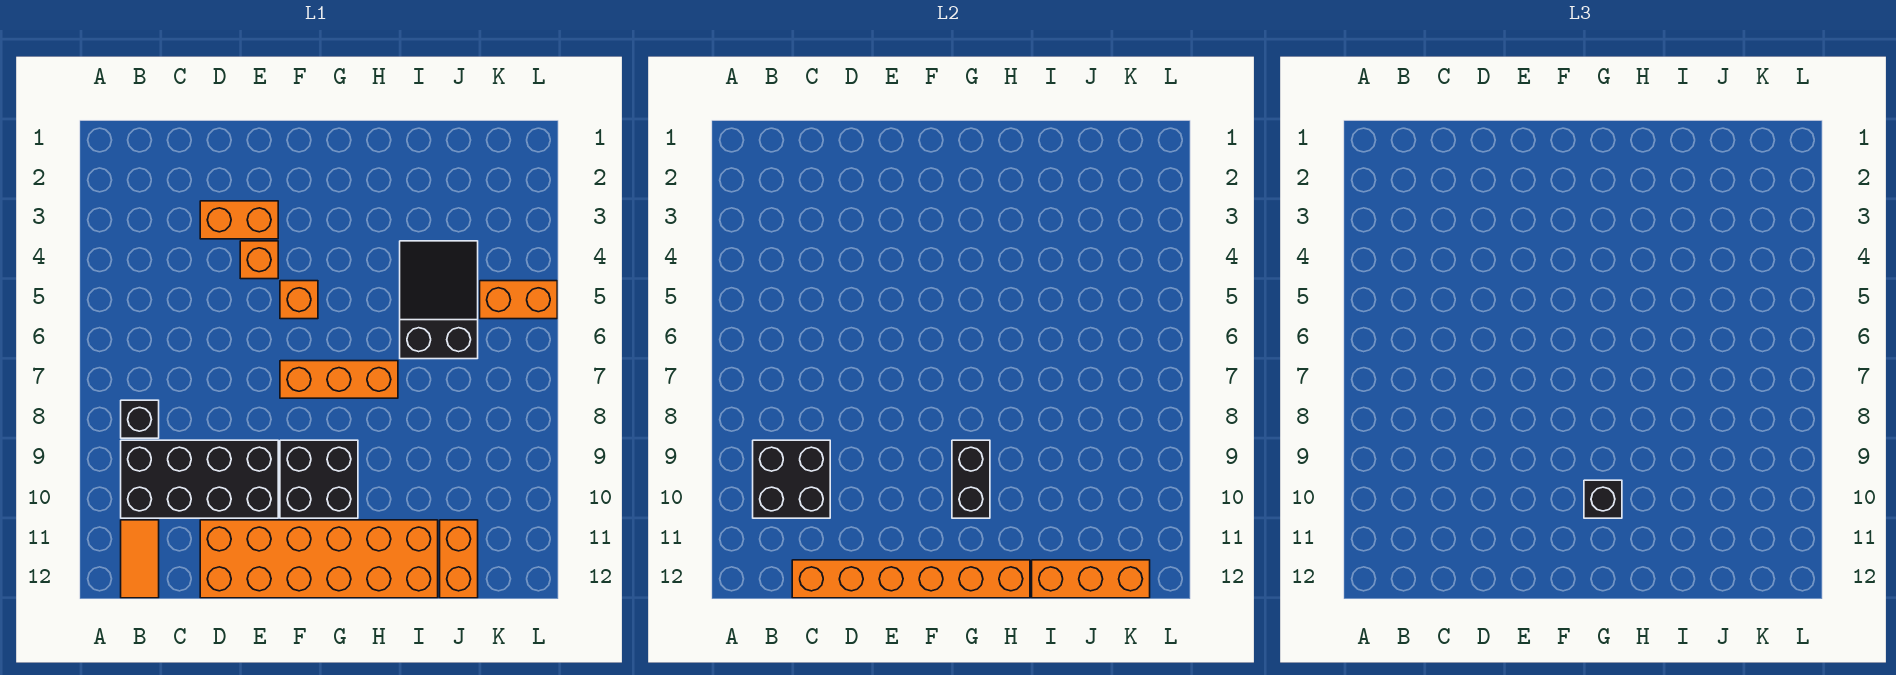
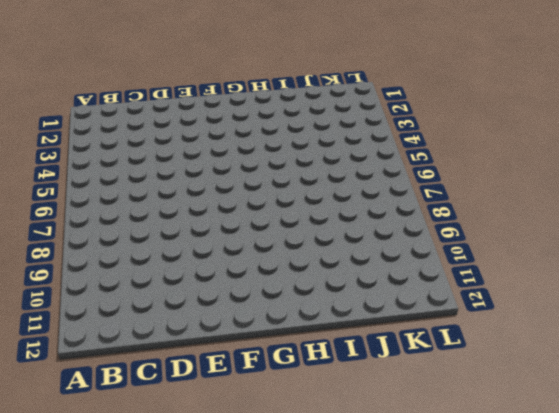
none -> black 1x1 brick [121,400,159,438]
none -> black 2x4 brick [121,440,278,518]
none -> orange 1x2 tile [121,520,159,598]

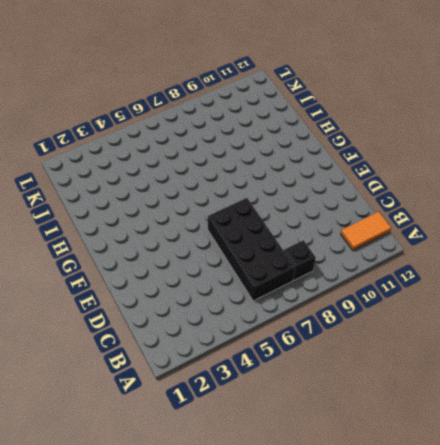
black 2x4 brick [208,198,295,301] -> black 2x4 brick moved to [121,440,278,518]
none -> orange 1x2 brick [200,201,278,239]
none -> orange 2x6 brick [200,520,438,598]
none -> orange 1x1 brick [240,241,278,279]

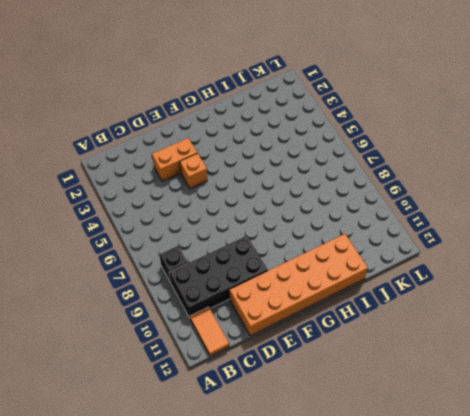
none -> orange 1x1 brick [280,281,318,319]
none -> orange 1x3 brick [280,361,398,398]
none -> black 2x2 brick [280,440,358,518]

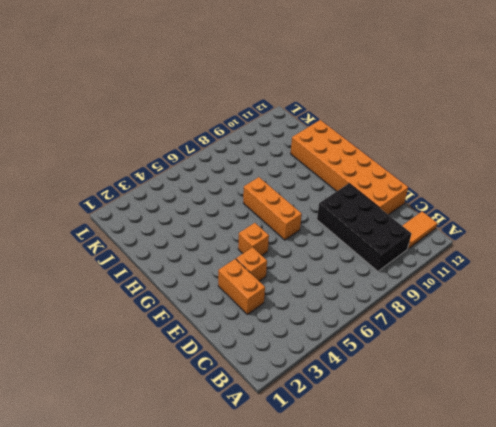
none -> black 1x1 brick [121,400,159,438]
none -> black 2x2 brick [280,440,358,518]
none -> black 2x3 slope [400,241,478,359]

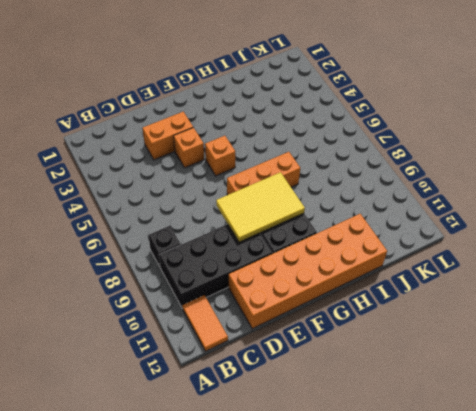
yellow 2x3 tile [216,172,305,242] -> black 1x2 brick [952,440,990,518]
none -> black 2x3 slope [400,241,478,359]
none -> orange 1x2 brick [440,520,478,598]
none -> orange 1x2 brick [480,281,557,319]

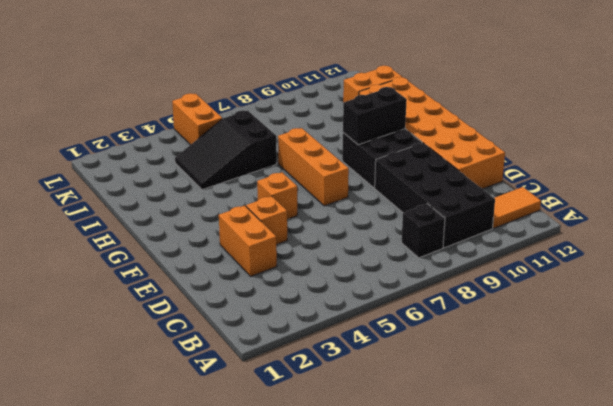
none -> black 2x2 brick [753,440,830,518]
none -> orange 1x6 brick [792,560,1030,598]
none -> orange 1x3 brick [1032,560,1150,598]

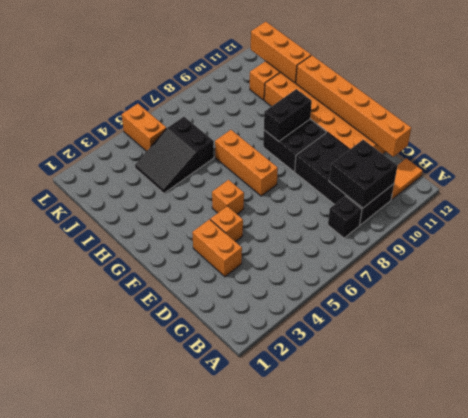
none -> black 1x1 brick [1584,480,1622,518]

